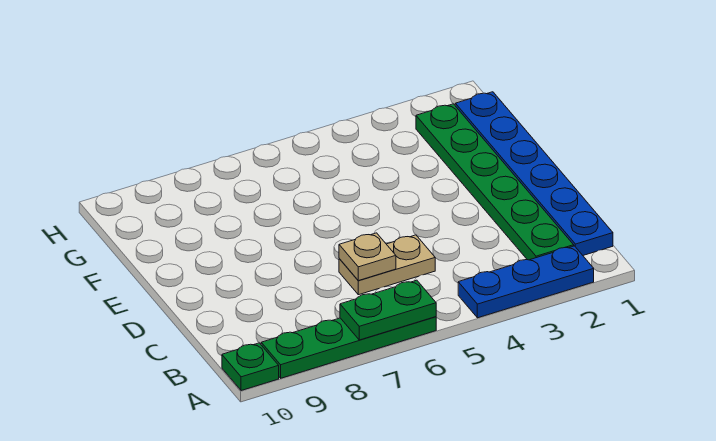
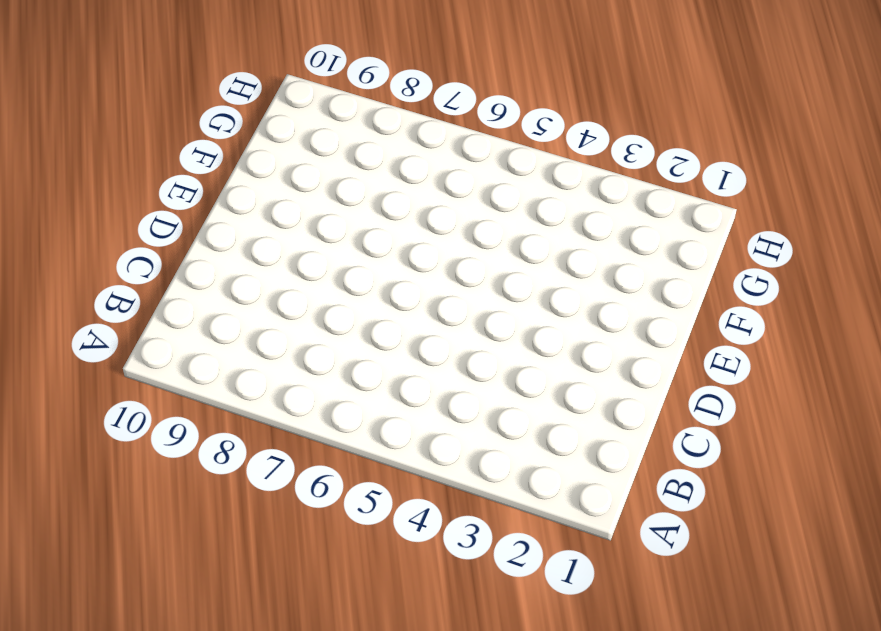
none -> blue 1x3 plate [458,246,594,318]
none -> green 1x4 plate [261,317,436,378]

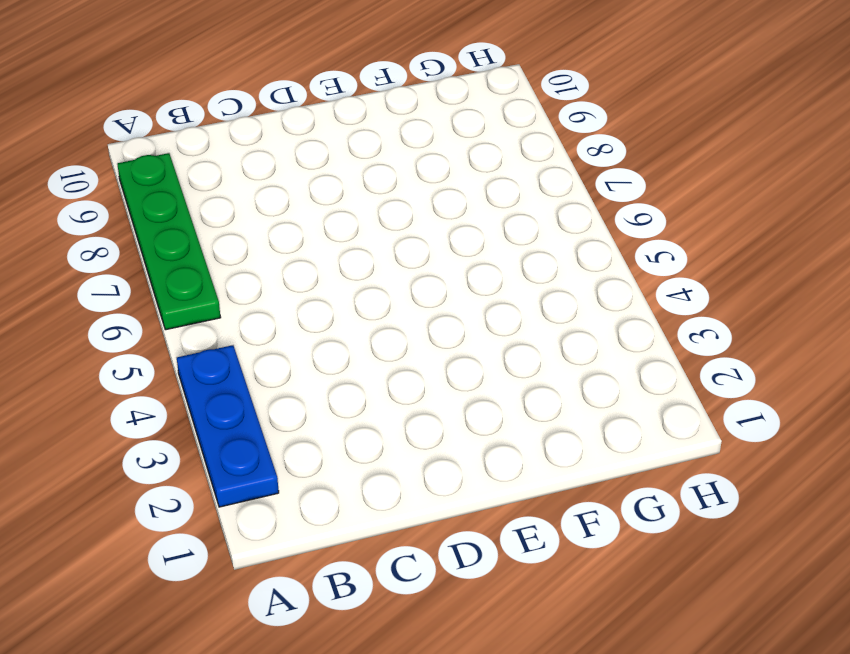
none -> green 1x1 plate [222,343,279,391]
none -> blue 1x6 plate [455,92,613,255]

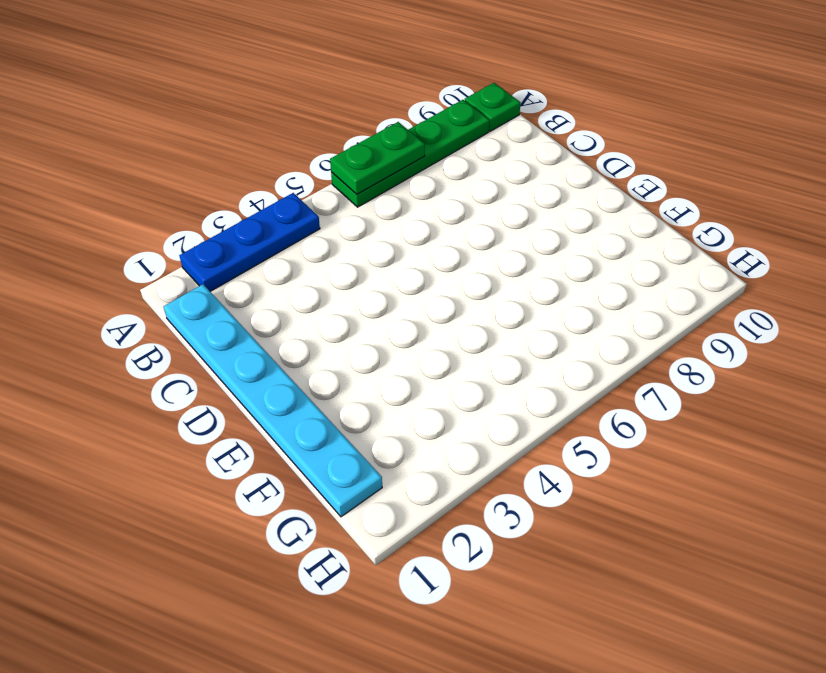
cyan 1x6 plate [164,284,382,517] -> blue 1x6 plate [455,92,613,255]
none -> green 1x6 plate [416,104,574,260]
none -> tan 1x2 plate [339,235,435,295]

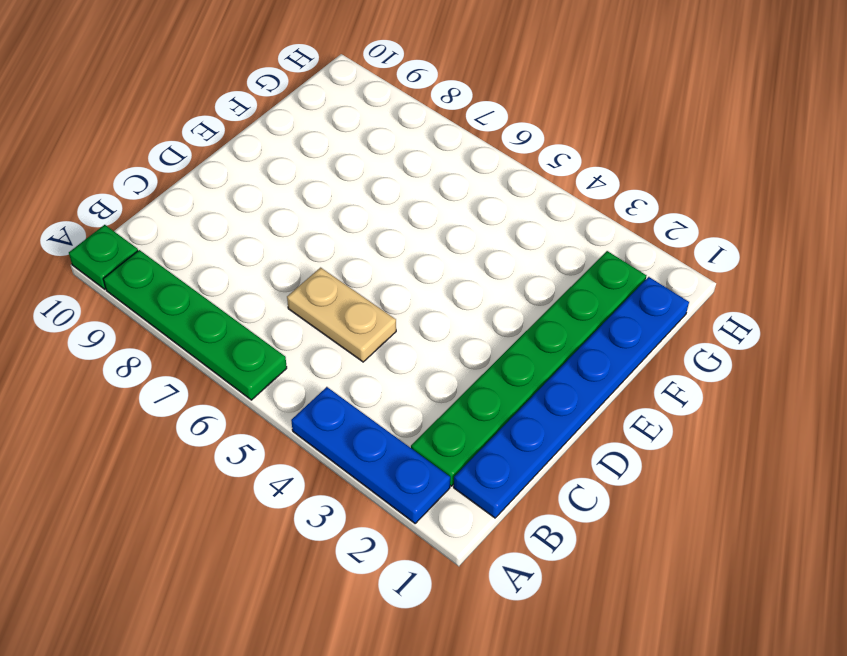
none -> green 1x2 plate [340,280,436,340]
none -> tan 1x1 plate [339,233,396,281]

